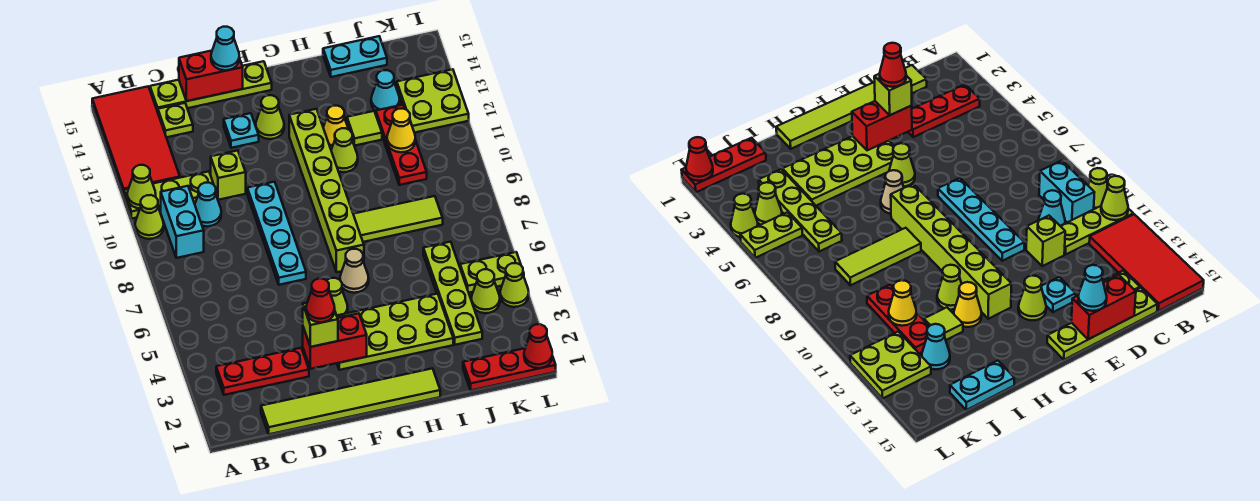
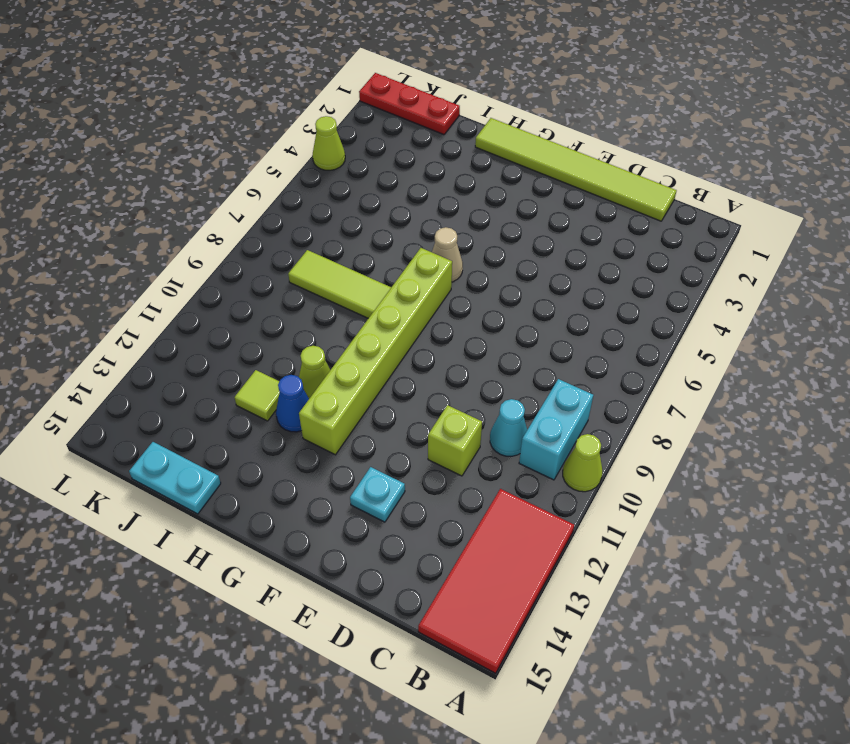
blue 1x1 cone [276,375,309,432] -> yellow 1x1 cone [323,106,348,149]
none -> lime 1x3 plate [124,171,217,218]
none -> red 1x3 plate [216,348,309,395]
none -> lime 1x1 plate [158,103,193,137]
none -> lime 1x4 plate [150,61,272,112]

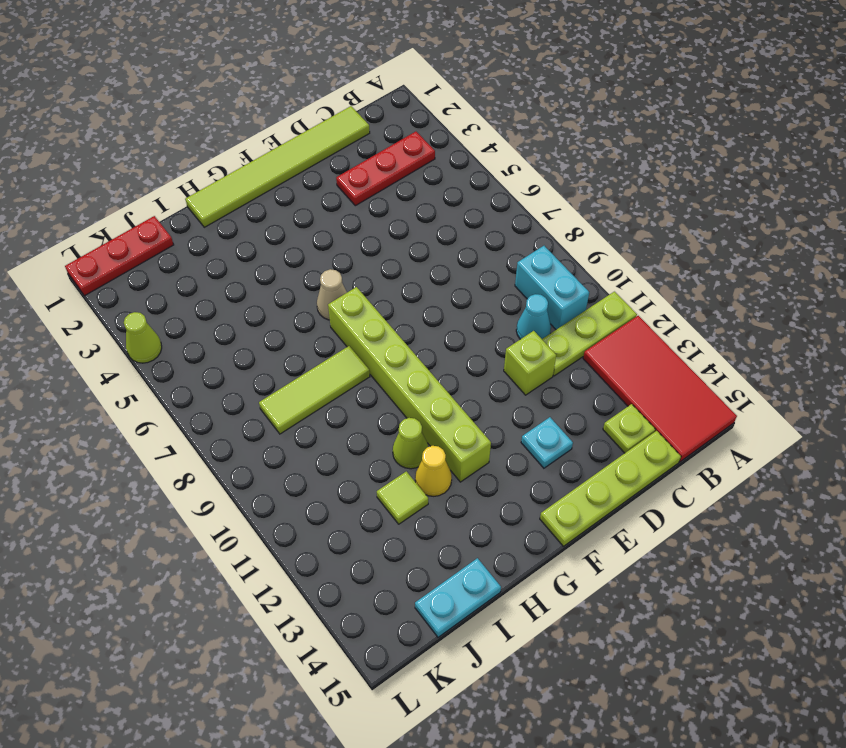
none -> lime 1x1 cone [135,195,164,239]
none -> cyan 1x4 plate [247,182,306,285]
none -> lime 2x4 plate [337,294,453,370]
none -> lime 1x1 cone [327,278,348,315]

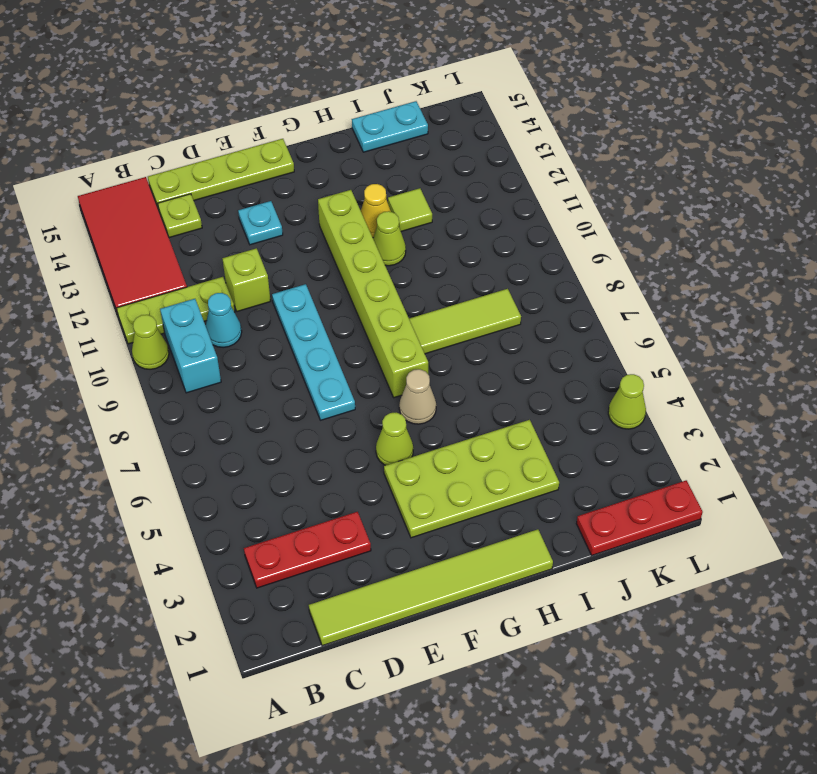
none -> lime 1x1 cone [256,95,284,139]
none -> lime 1x4 plate [423,242,482,345]
none -> red 1x3 plate [376,105,427,185]
none -> cyan 1x1 cone [371,70,400,111]

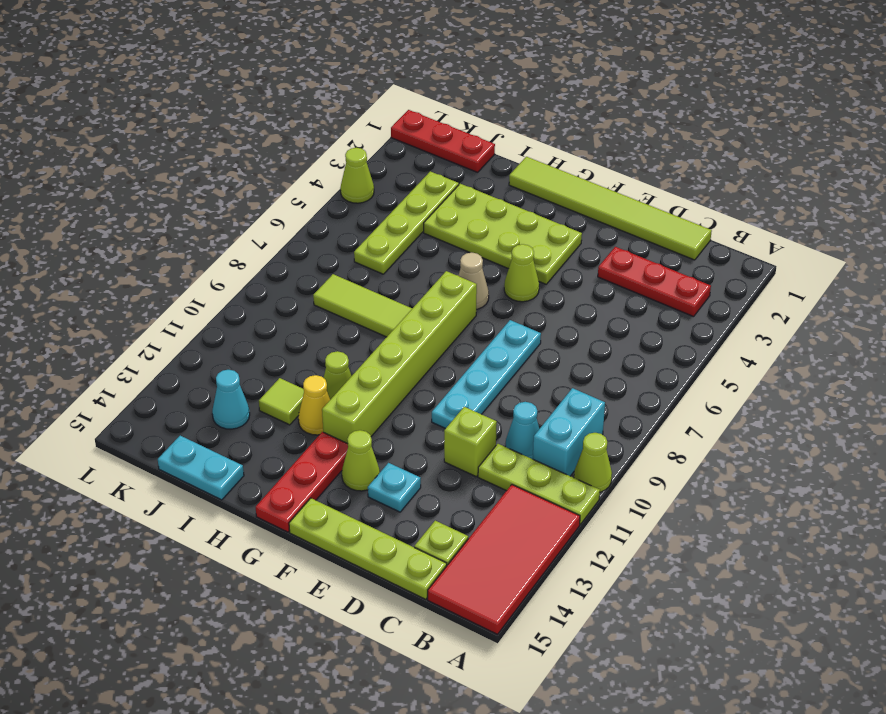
red 1x3 plate [256,432,348,532] -> red 1x3 plate moved to [376,105,427,185]
none -> lime 1x1 cone [471,269,500,313]
none -> lime 1x2 plate [460,252,524,293]
none -> lime 2x2 plate [397,69,469,133]
none -> lime 1x1 cone [127,165,156,209]

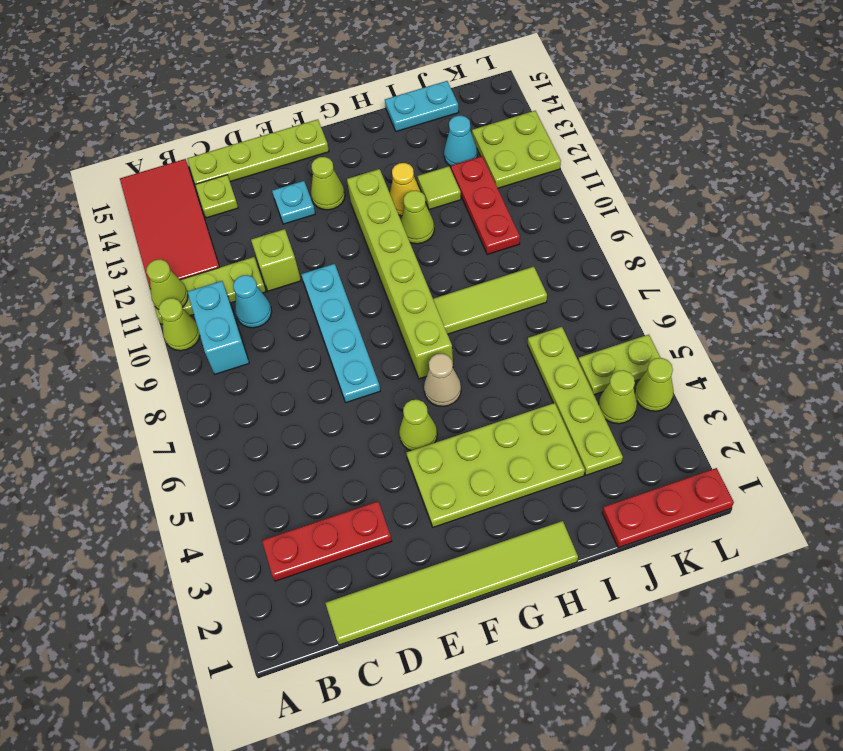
none -> red 1x2 brick [179,51,243,101]
none -> red 1x2 brick [303,313,367,369]
none -> yellow 1x1 cone [387,109,415,152]
none -> red 1x1 cone [524,324,552,368]

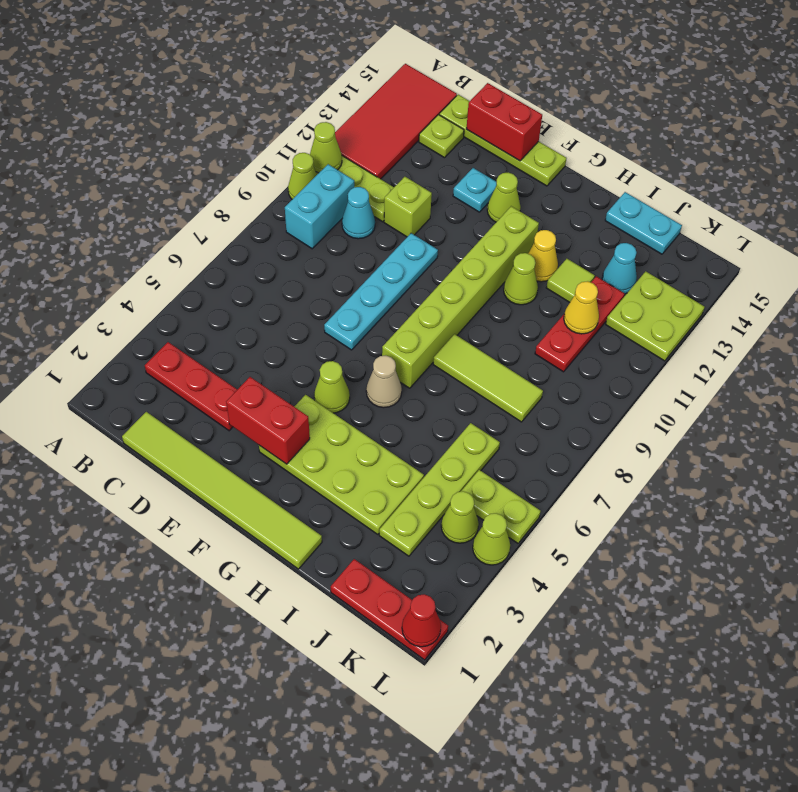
none -> lime 1x1 brick [303,303,338,347]
none -> cyan 1x1 cone [211,27,239,70]
none -> red 1x1 cone [306,279,335,322]

